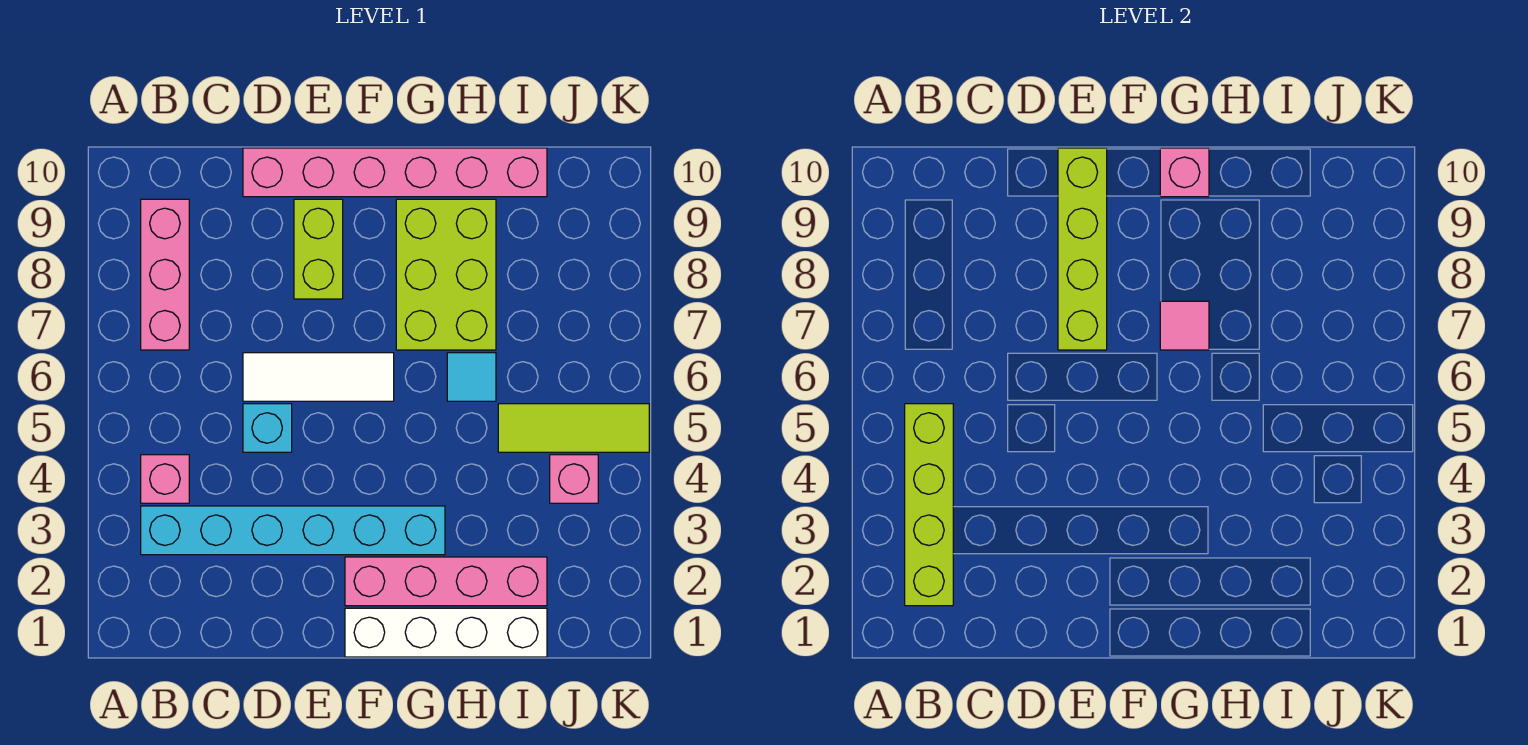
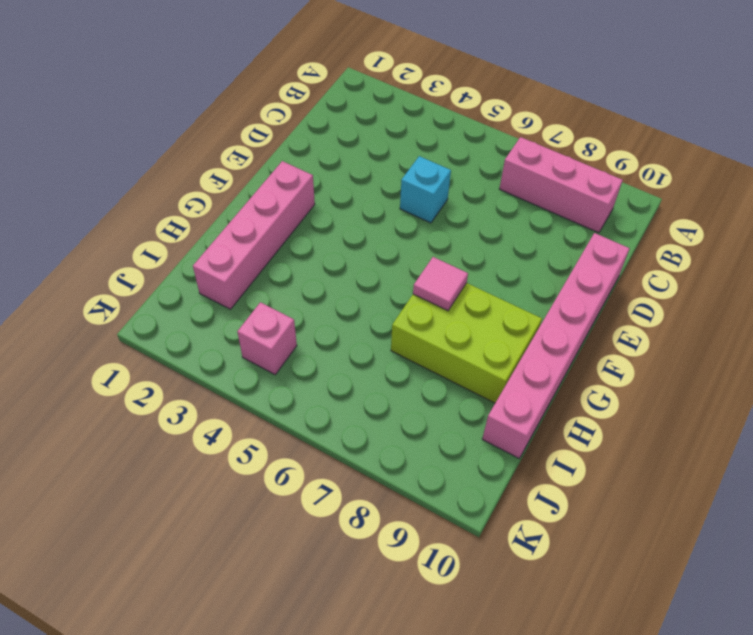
none -> cyan 1x6 brick [141,506,445,555]
none -> pink 1x1 brick [141,455,189,503]
none -> white 1x3 tile [243,353,394,401]

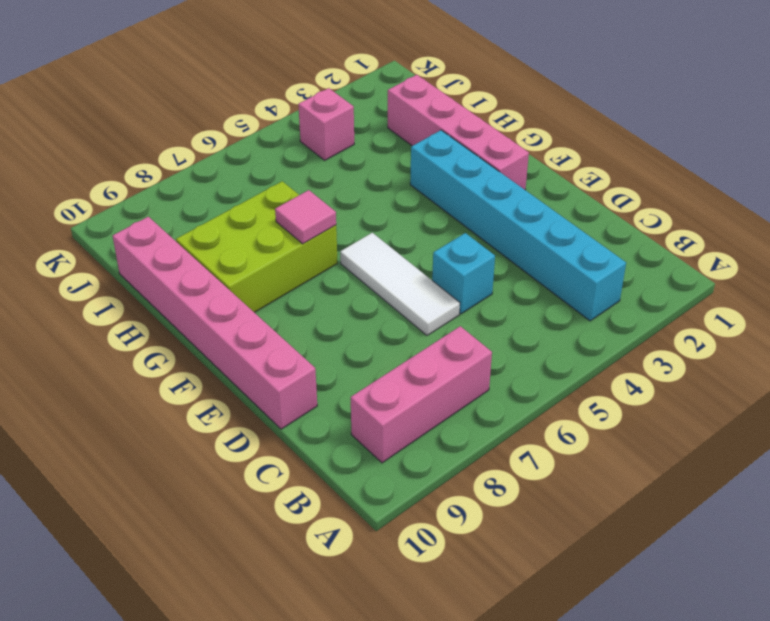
none -> pink 1x1 brick [141,455,189,503]
none -> lime 1x2 brick [294,199,343,299]
none -> white 1x4 brick [345,608,547,657]

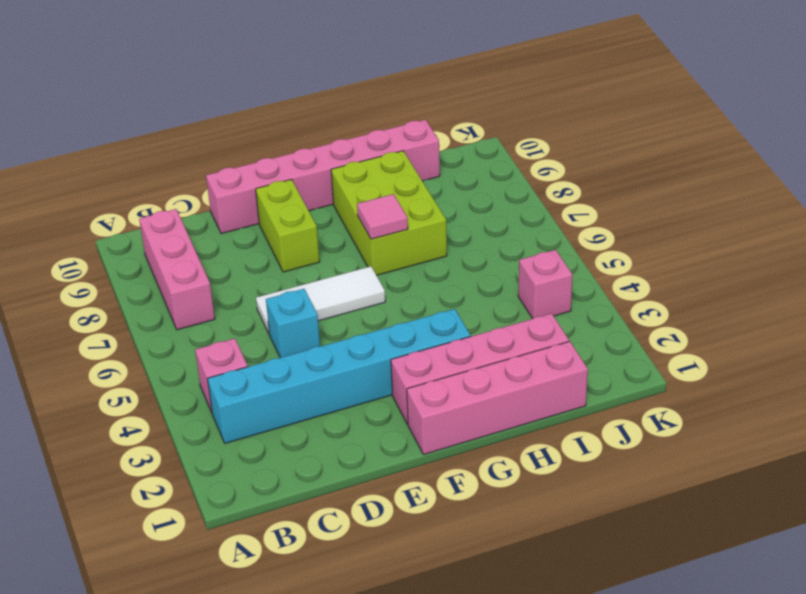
pink 1x4 brick [407,341,588,454] -> white 1x4 brick [345,608,547,657]
none -> cyan 1x1 tile [447,353,496,401]
none -> lime 1x3 tile [498,404,649,452]
none -> lime 1x4 brick [905,404,953,606]

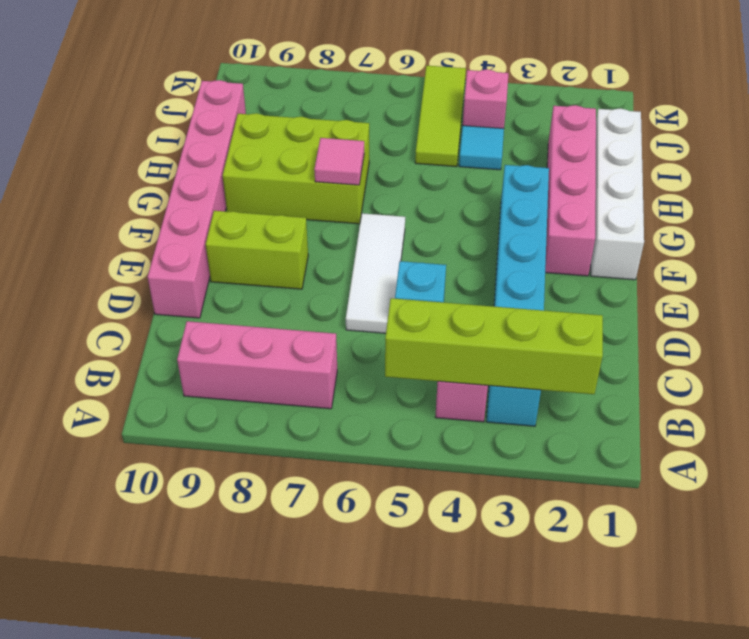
cyan 1x1 tile [459,126,504,170] -> cyan 1x1 tile moved to [447,353,496,401]
none -> lime 1x4 brick [1058,148,1107,350]
none -> pink 1x1 brick [1160,148,1209,197]

